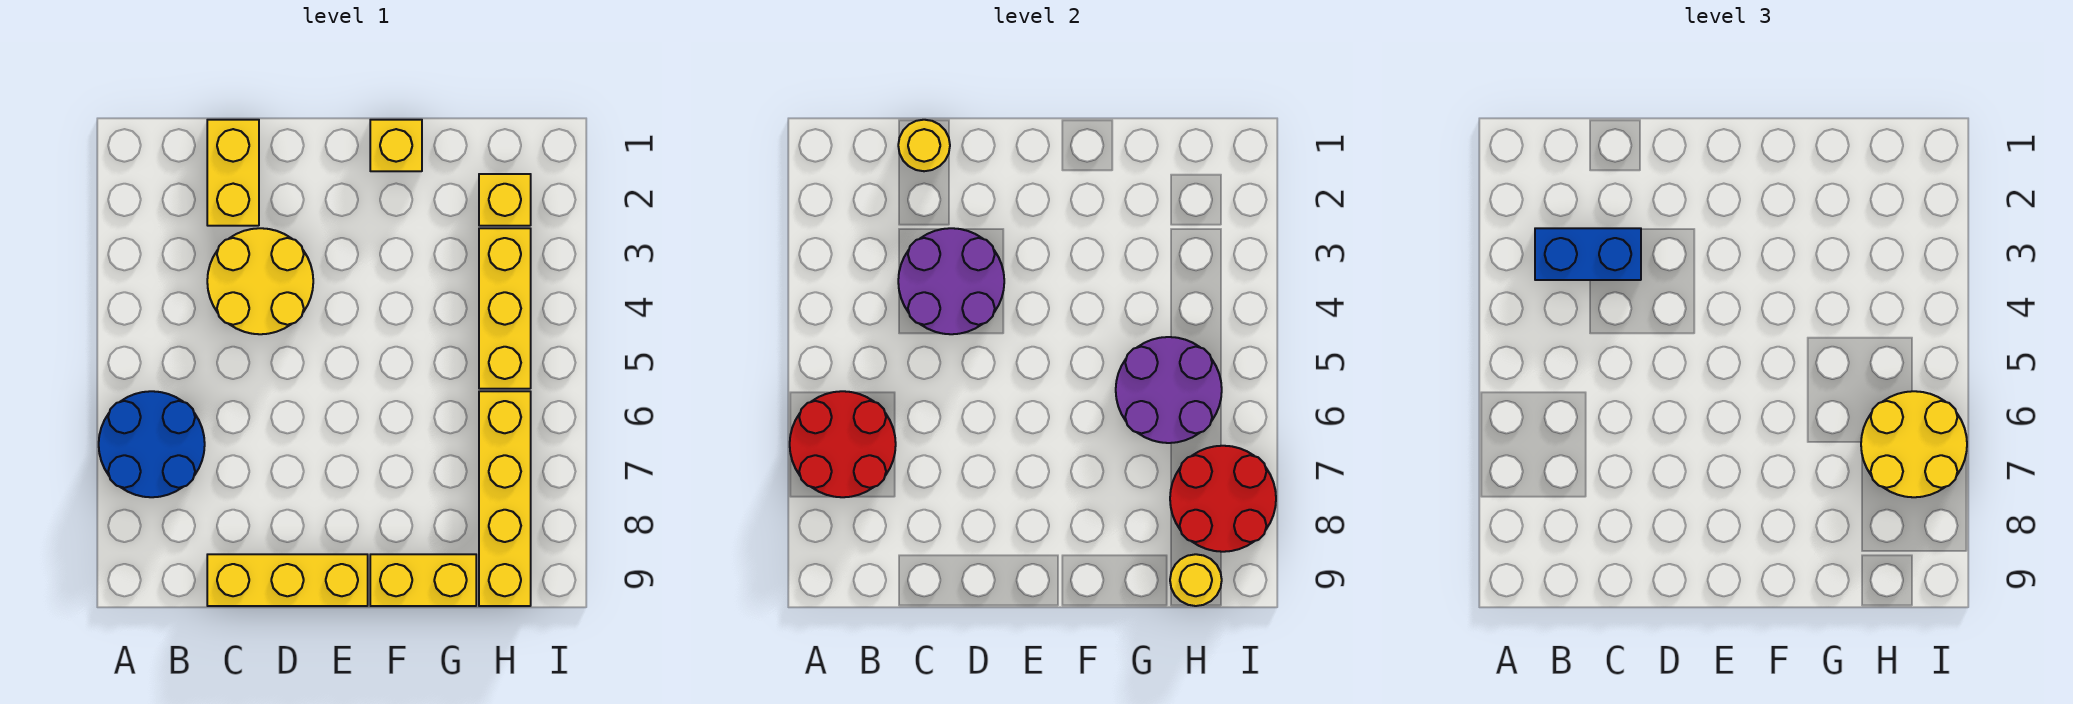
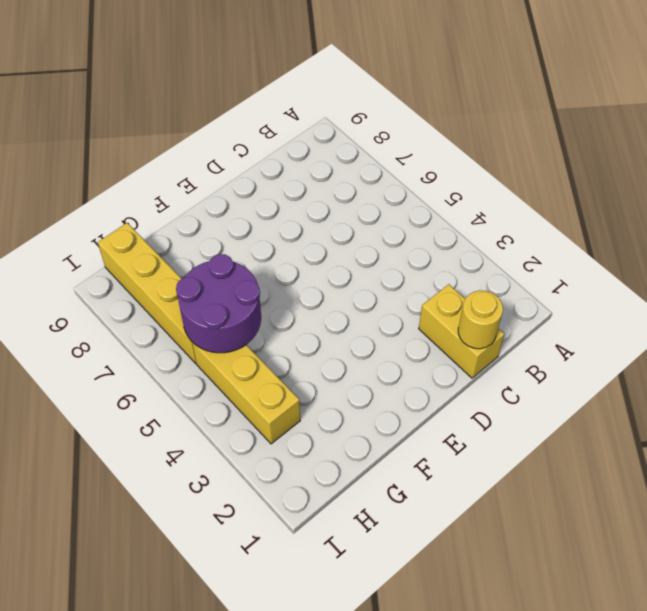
none -> blue 2x2 round brick [99,391,205,497]
none -> yellow 2x2 round brick [207,228,313,334]
none -> yellow 1x3 brick [207,554,368,606]

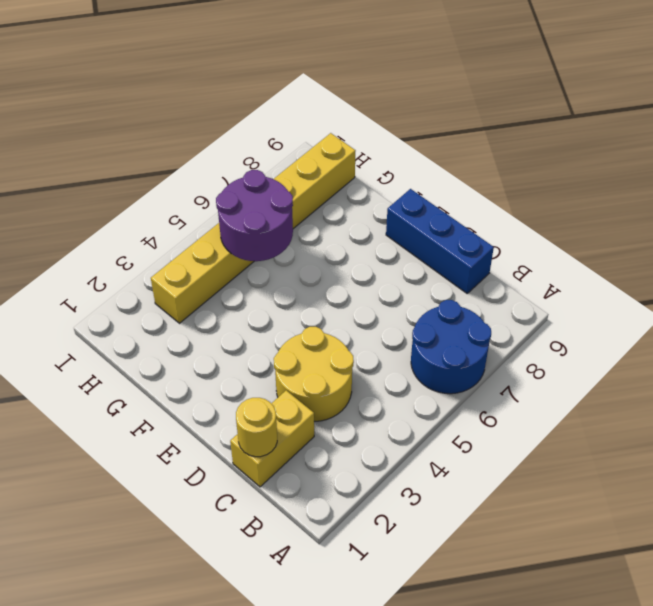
blue 1x3 brick [386,189,494,293] -> yellow 1x3 brick [207,554,368,606]
none -> yellow 1x1 brick [370,120,422,171]
none -> yellow 1x2 brick [370,554,476,606]
none -> yellow 1x1 brick [479,174,531,226]

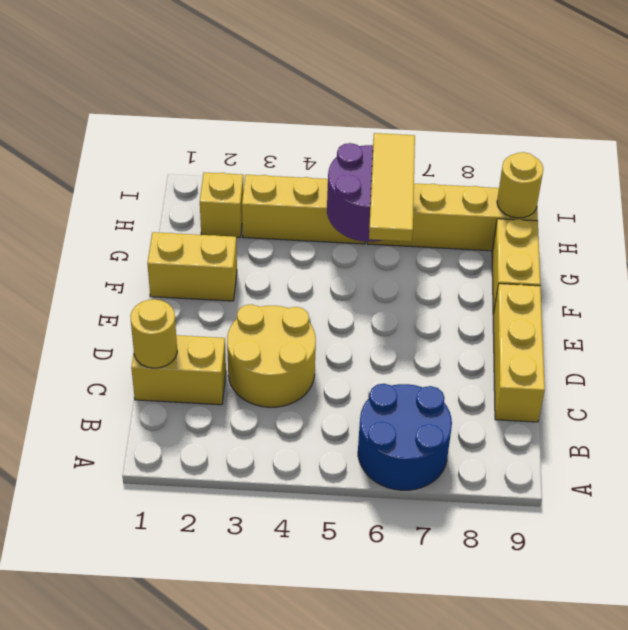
yellow 1x2 brick [147,232,237,301] -> yellow 1x1 brick [370,120,422,171]
yellow 1x3 tile [369,133,415,242] -> yellow 2x2 round brick [1861,391,1967,497]
none -> red 2x2 round brick [790,391,896,497]
none -> purple 2x2 round brick [898,228,1004,334]
none -> red 2x2 round brick [1170,446,1276,552]

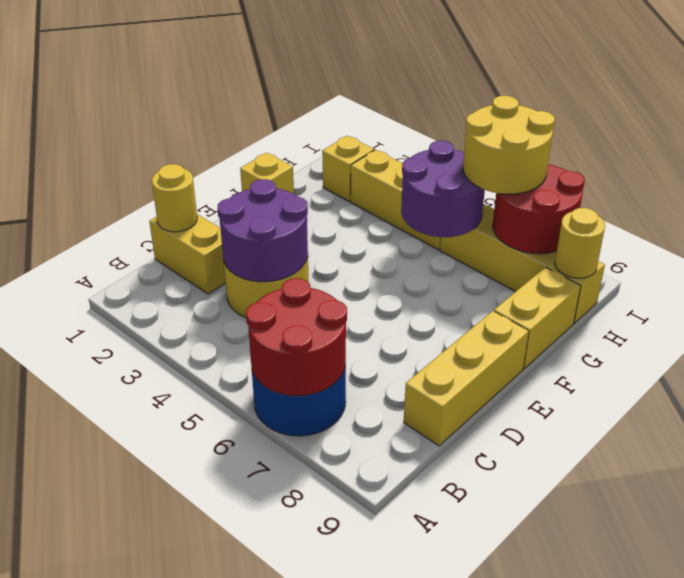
none -> blue 1x2 brick [1535,228,1641,280]

